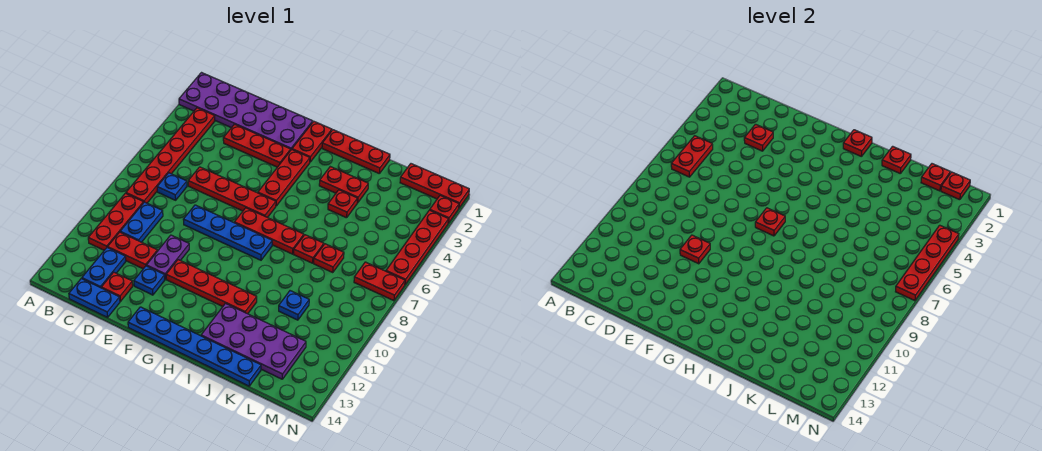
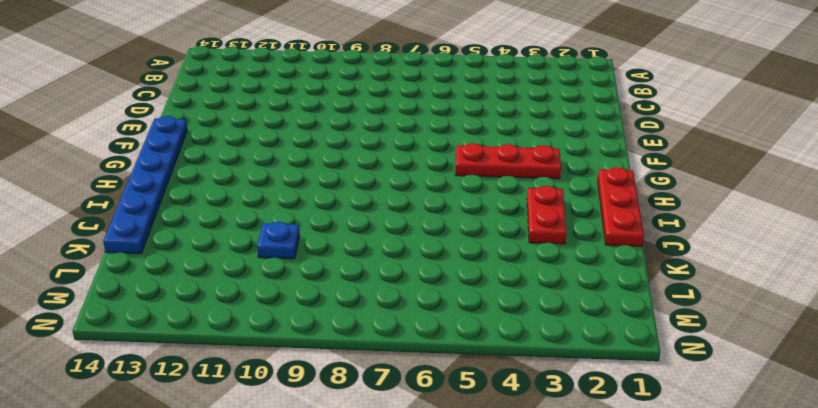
none -> purple 2x6 plate [179,73,313,150]
none -> red 1x6 plate [126,108,215,203]
none -> red 1x3 plate [88,193,144,250]
none -> blue 1x1 plate [157,173,187,200]

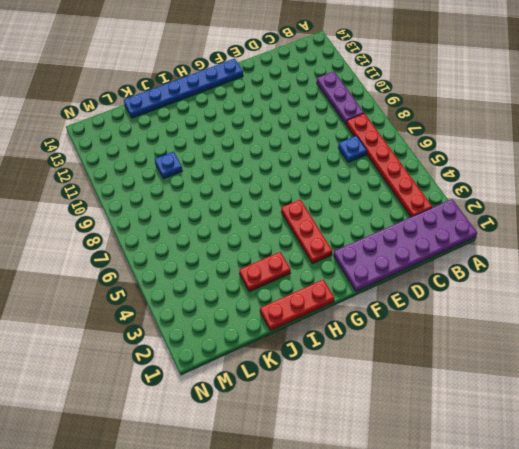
purple 1x3 plate [317,71,364,125] -> red 1x3 plate [88,193,144,250]
none -> blue 1x2 plate [120,202,163,242]
none -> red 1x2 plate [108,232,157,269]
none -> blue 1x2 plate [82,247,126,288]
none -> blue 1x2 plate [69,279,120,317]

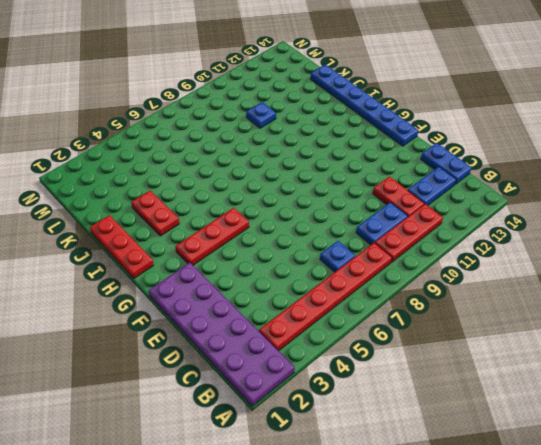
none -> red 1x3 plate [223,124,291,167]
none -> red 1x4 plate [188,167,276,218]
none -> red 1x1 plate [101,272,133,301]
none -> blue 1x4 plate [183,205,272,260]

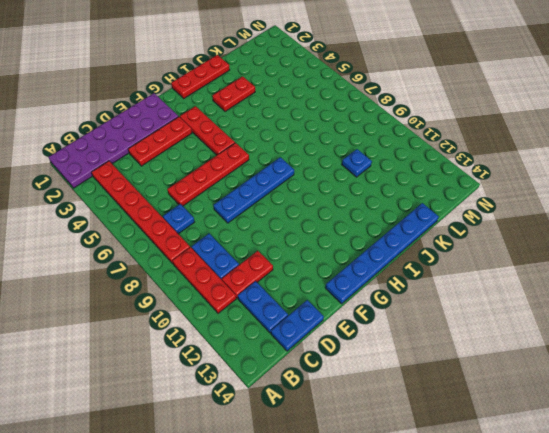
none -> red 1x1 plate [101,272,133,301]
none -> purple 1x2 plate [146,235,189,279]
none -> blue 1x1 plate [134,266,165,295]
none -> red 1x4 plate [166,260,257,314]

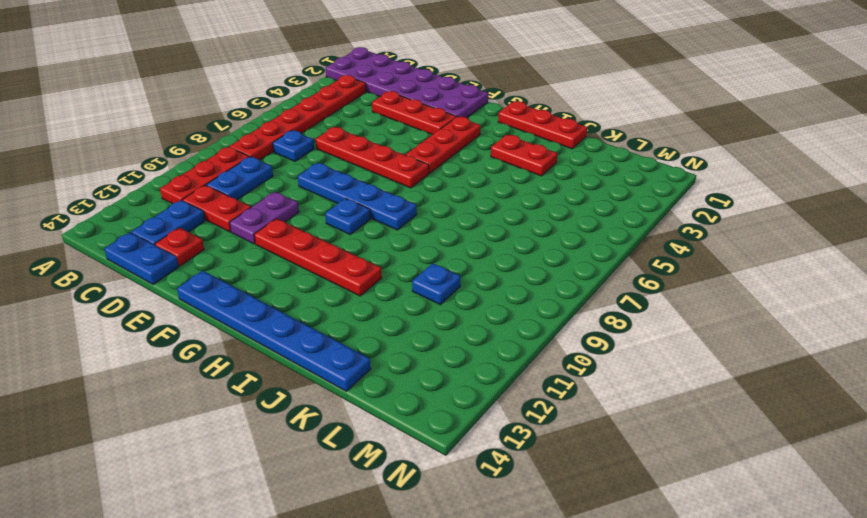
blue 1x1 plate [325,198,370,234] -> blue 1x1 plate moved to [134,266,165,295]
none -> red 1x2 plate [292,121,332,162]
none -> red 1x3 plate [234,208,304,254]
none -> purple 2x4 plate [201,304,306,379]
none -> red 1x1 plate [328,190,357,218]

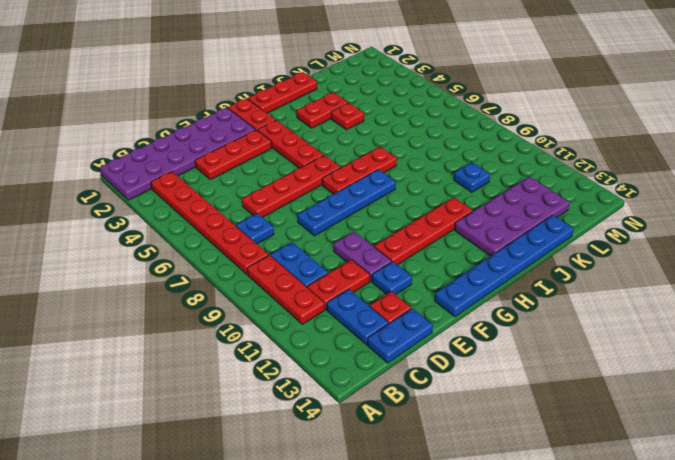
none -> red 1x1 plate [294,235,324,263]
none -> red 1x1 plate [314,244,344,273]
none -> red 1x3 plate [400,164,469,208]
none -> red 1x2 plate [354,262,405,301]

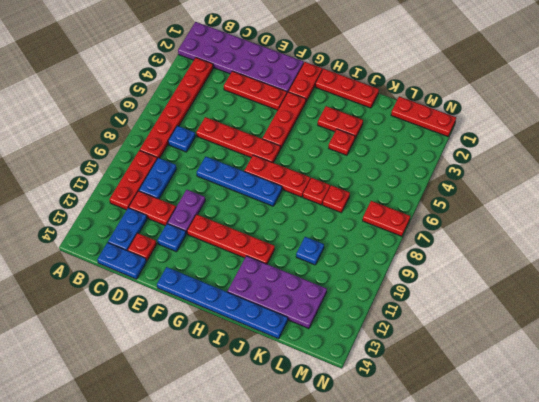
none -> red 1x1 plate [430,196,459,223]
none -> red 1x4 plate [386,210,448,284]
none -> red 1x2 plate [671,136,713,177]
none -> red 1x1 plate [744,124,773,151]

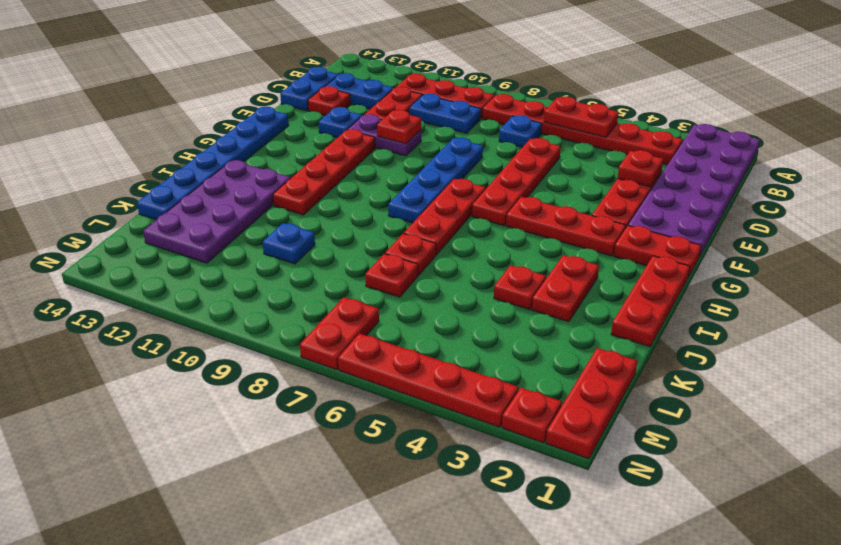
none -> red 1x1 plate [755,208,785,236]
none -> red 1x1 plate [843,130,872,157]
none -> red 1x1 plate [882,146,911,174]
none -> red 1x1 plate [921,164,950,191]

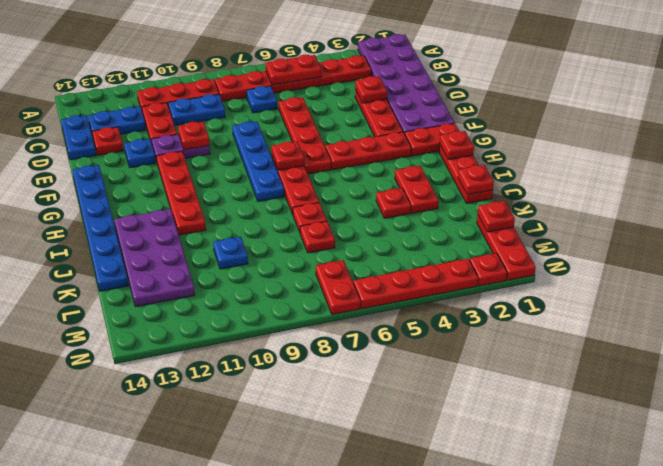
none -> red 1x1 plate [941,172,970,200]
none -> red 1x4 plate [896,225,959,301]

